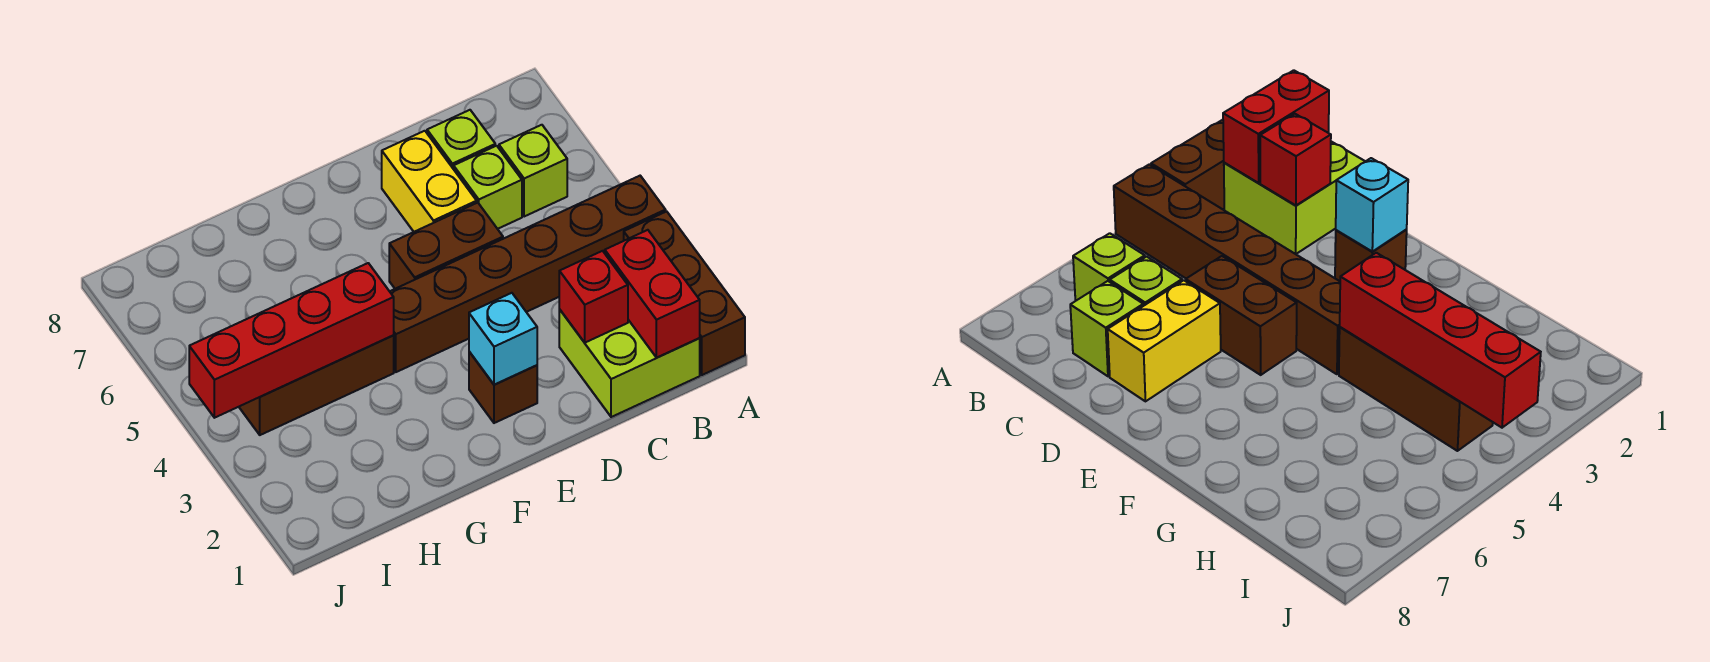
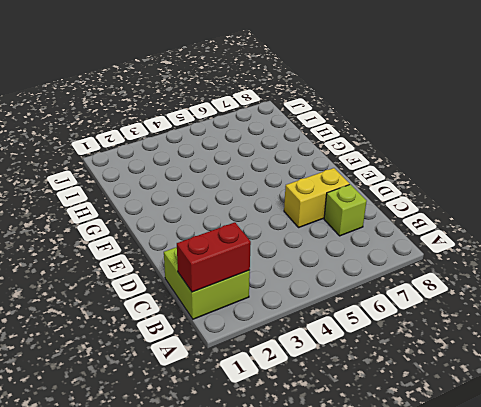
none -> brown 1x3 brick [624,211,745,375]
none -> brown 1x6 brick [390,176,666,372]
none -> lime 1x1 brick [499,125,567,217]

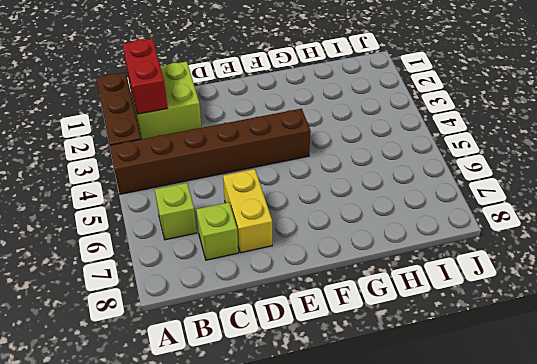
none -> lime 1x1 brick [454,146,522,229]
none -> brown 1x2 brick [389,203,503,289]
none -> brown 1x1 brick [469,352,537,423]

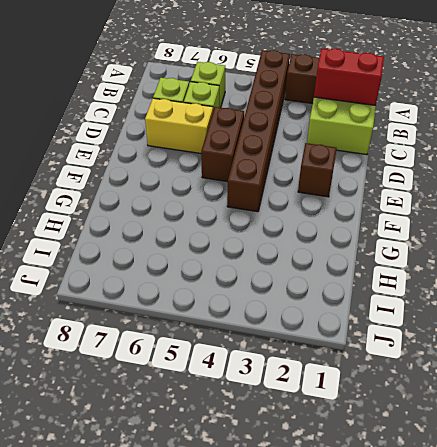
none -> brown 1x3 brick [239,336,394,435]
none -> red 1x1 brick [559,251,628,343]
none -> cyan 1x1 brick [469,293,537,385]

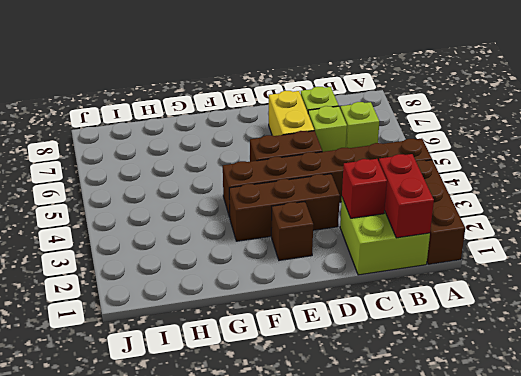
brown 1x3 brick [229,174,340,241] -> brown 1x3 brick moved to [239,336,394,435]
none -> cyan 1x1 brick [469,293,537,385]
none -> red 1x4 brick [189,263,394,418]

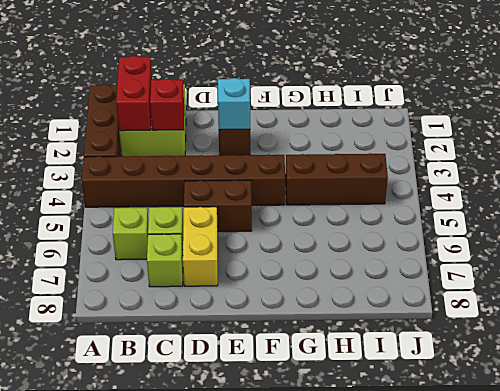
none -> red 1x4 brick [189,263,394,418]

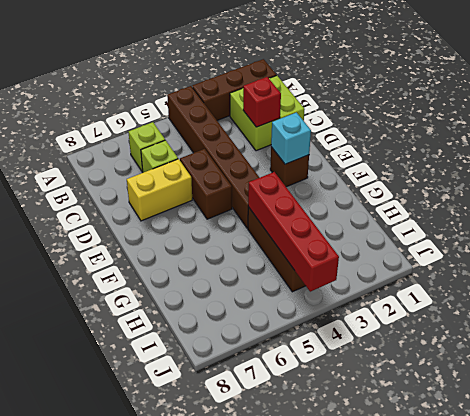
none -> lime 1x1 brick [427,110,495,169]
none -> red 1x2 brick [605,230,700,358]

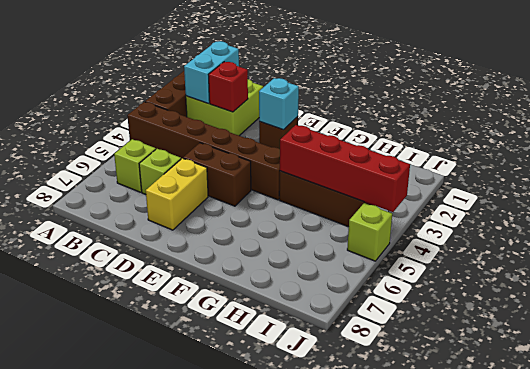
cyan 1x2 brick [184,41,239,103] -> red 1x2 brick [605,230,700,358]
lime 1x1 brick [347,203,392,261] -> lime 1x1 brick moved to [427,110,495,169]

